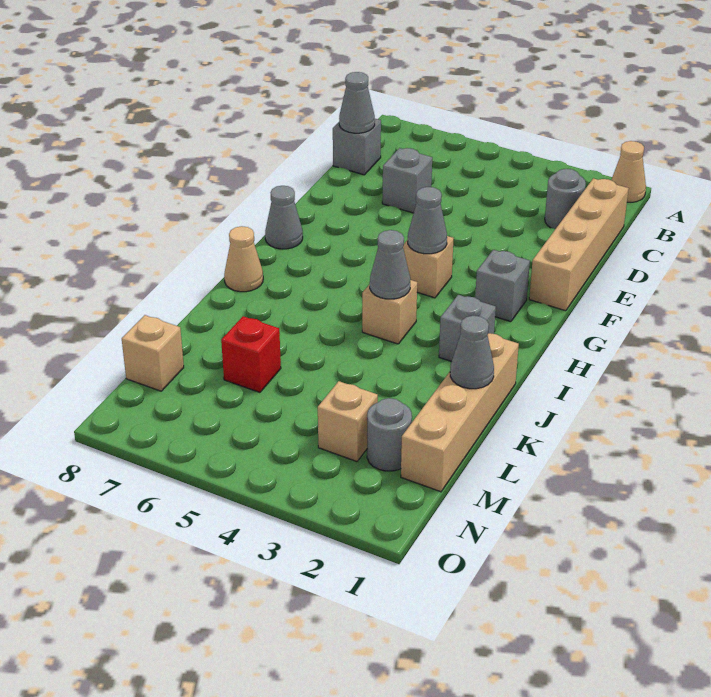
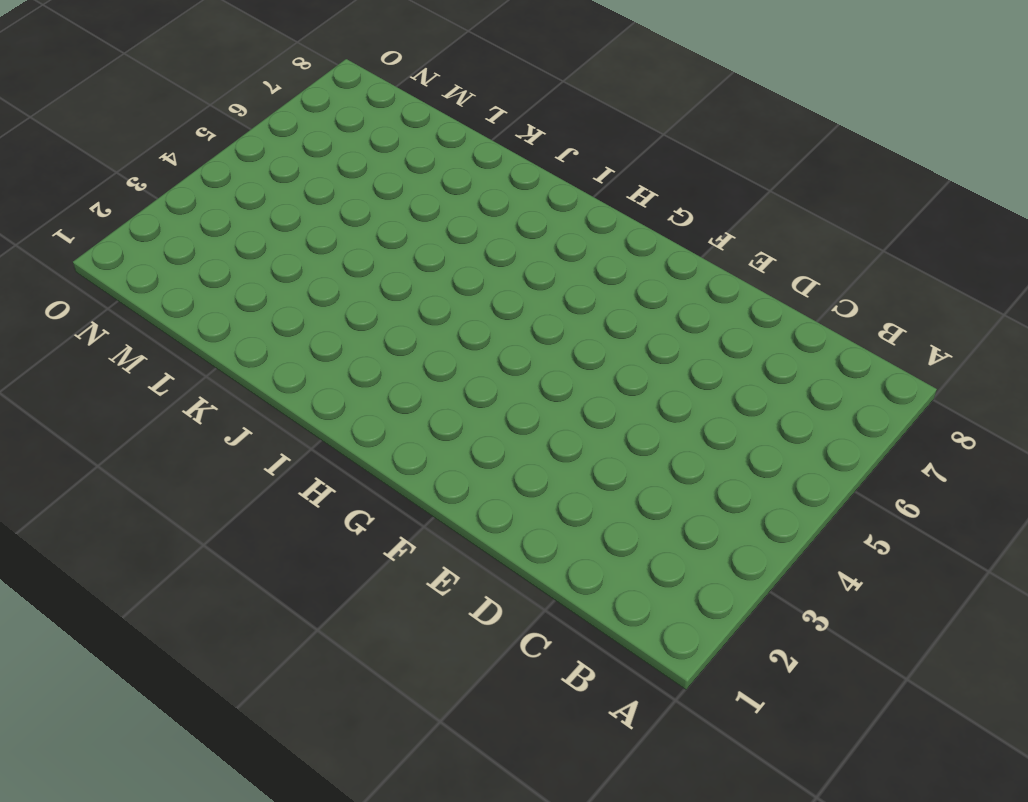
none -> tan 1x1 cone [611,141,646,202]
none -> tan 1x4 brick [529,178,629,311]
none -> grey 1x1 round brick [545,169,586,229]

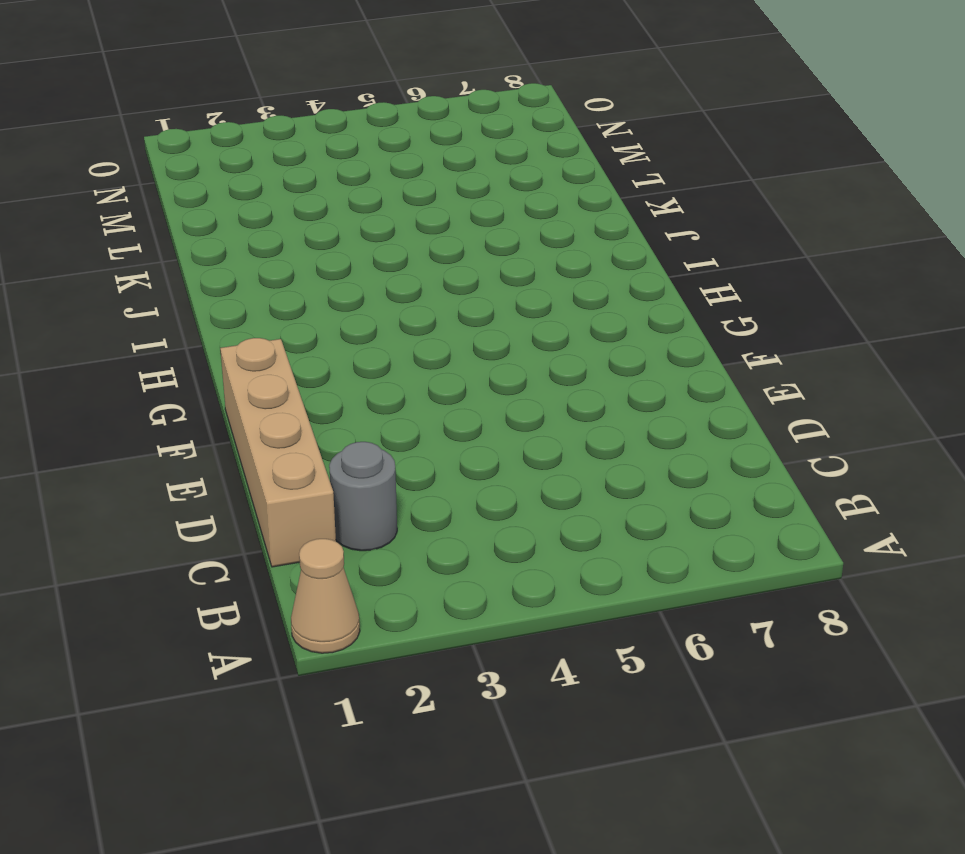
none -> grey 1x1 brick [333,119,381,175]
none -> grey 1x1 brick [382,148,432,213]
none -> grey 1x1 brick [475,250,530,322]

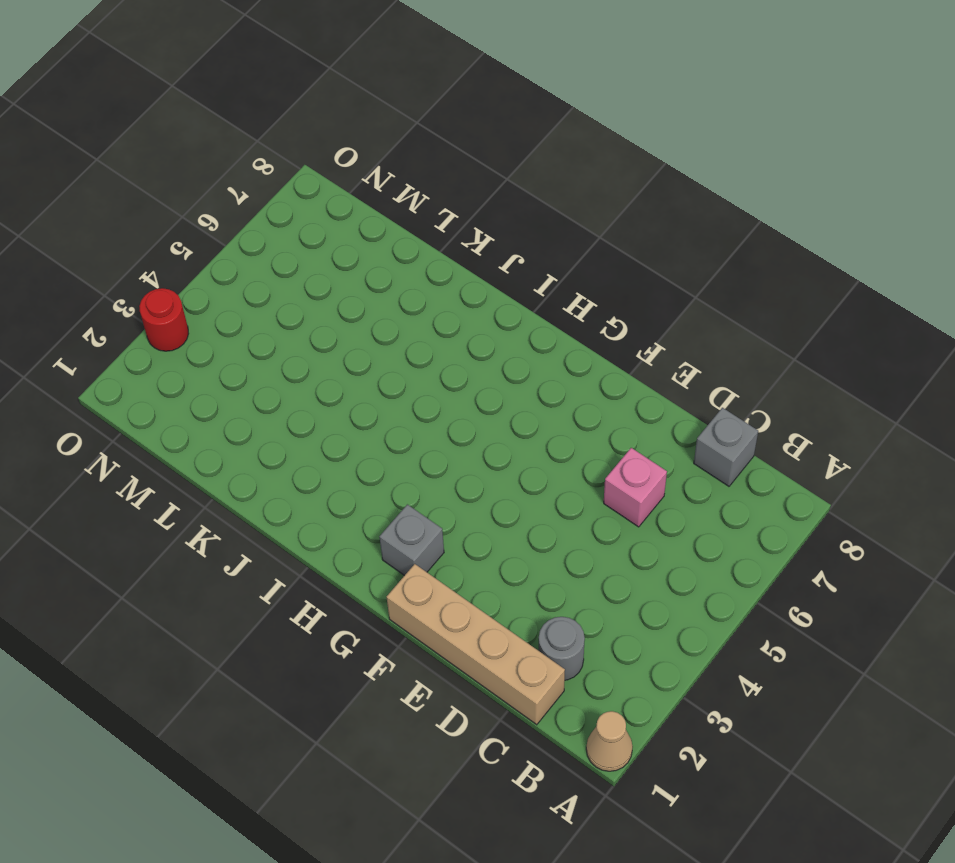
pink 1x1 brick [604,448,667,527] -> grey 1x1 brick [382,148,432,213]
red 1x1 round brick [139,288,189,351] -> none
none -> tan 1x1 brick [403,236,454,298]
none -> grey 1x1 cone [265,186,303,249]
none -> grey 1x1 brick [439,295,496,362]

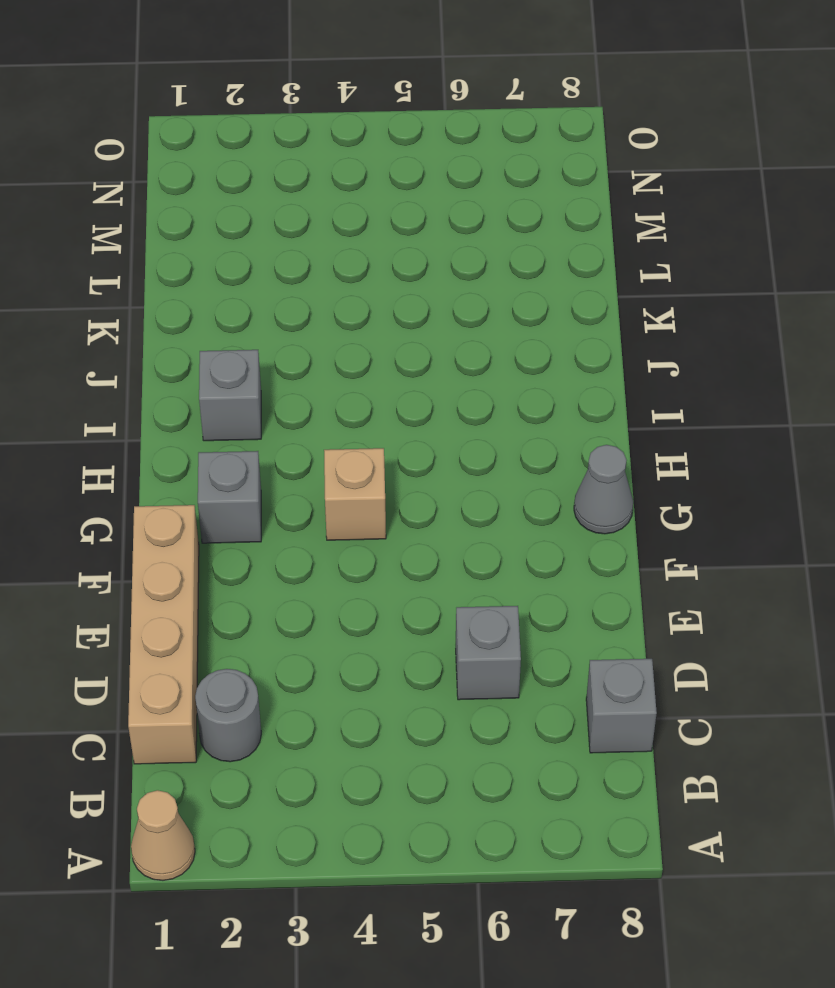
none -> tan 1x1 brick [362,280,417,344]
none -> tan 1x1 cone [224,226,263,292]
none -> tan 1x4 brick [401,333,519,492]

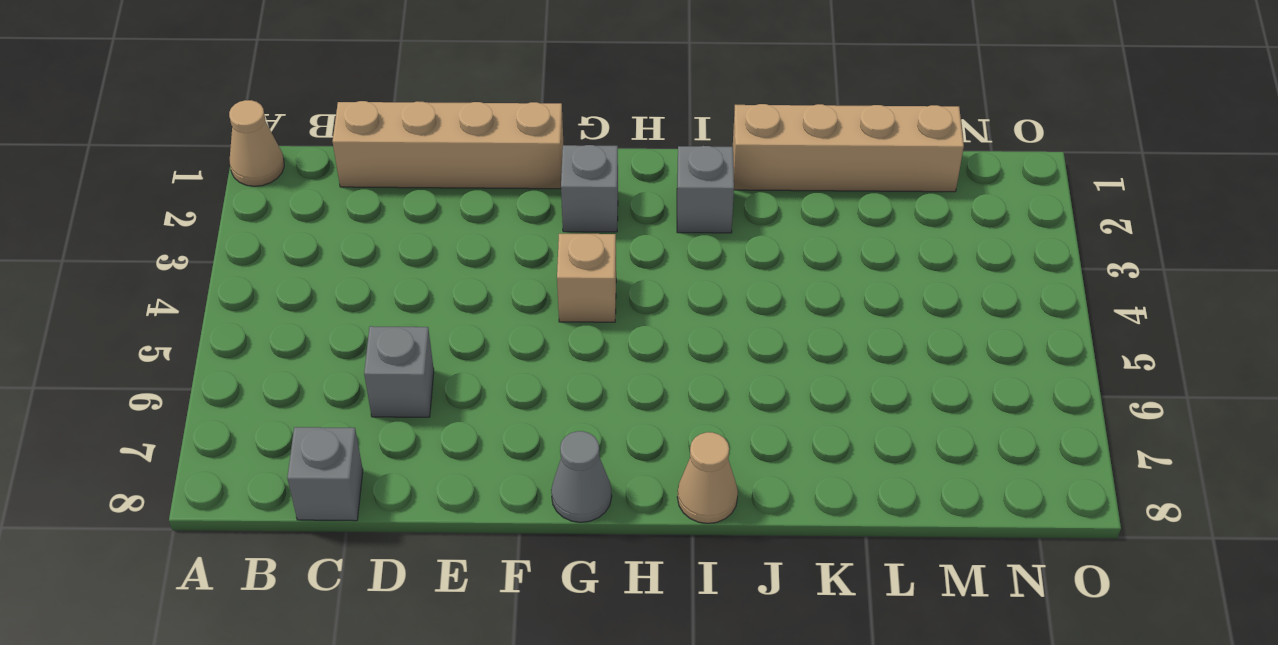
none -> grey 1x1 round brick [545,169,586,229]
none -> tan 1x1 brick [362,280,417,344]
none -> red 1x1 brick [221,316,281,392]

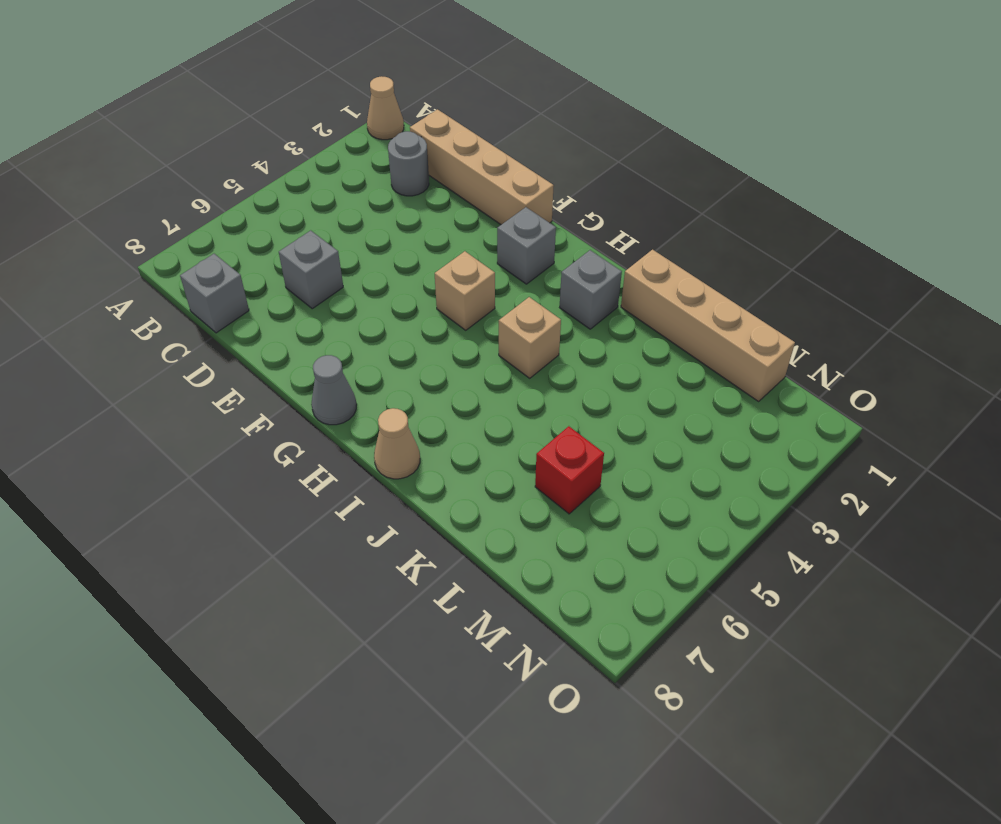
none -> grey 1x1 round brick [367,398,412,471]
none -> tan 1x1 brick [318,381,378,461]
none -> tan 1x1 brick [122,315,184,391]

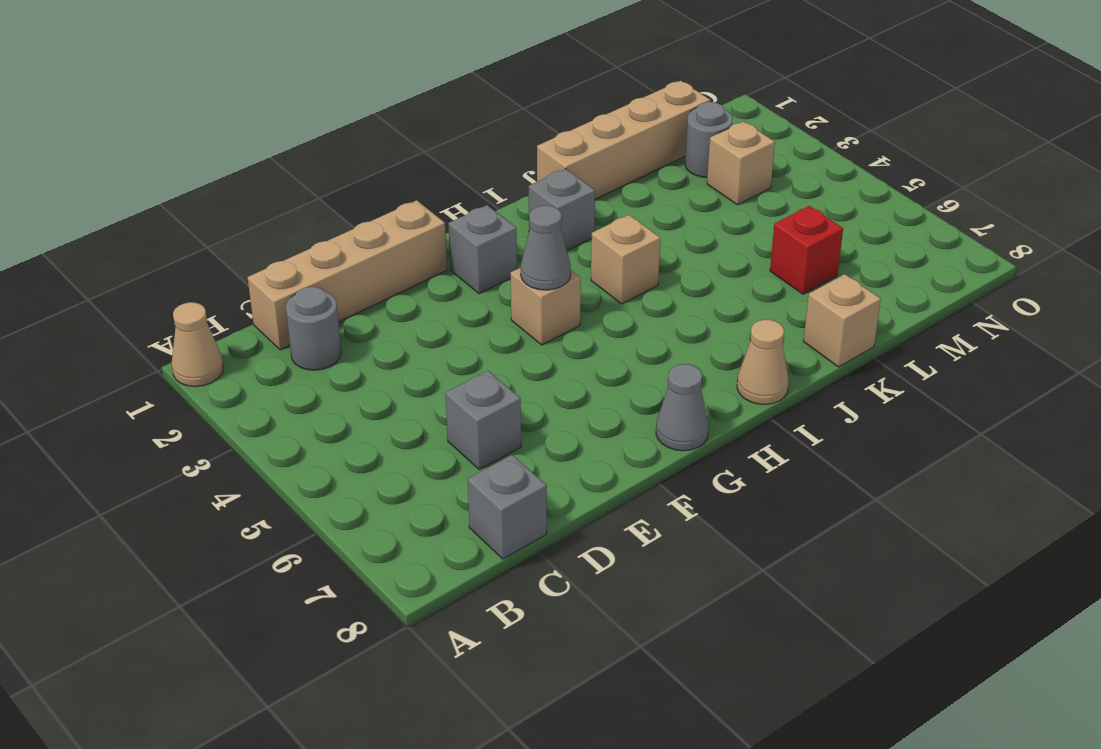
tan 1x1 brick [804,274,881,367] -> tan 1x1 brick moved to [122,315,184,391]
none -> grey 1x1 cone [339,72,375,133]
none -> grey 1x1 cone [370,230,410,299]
none -> grey 1x1 cone [450,316,494,389]

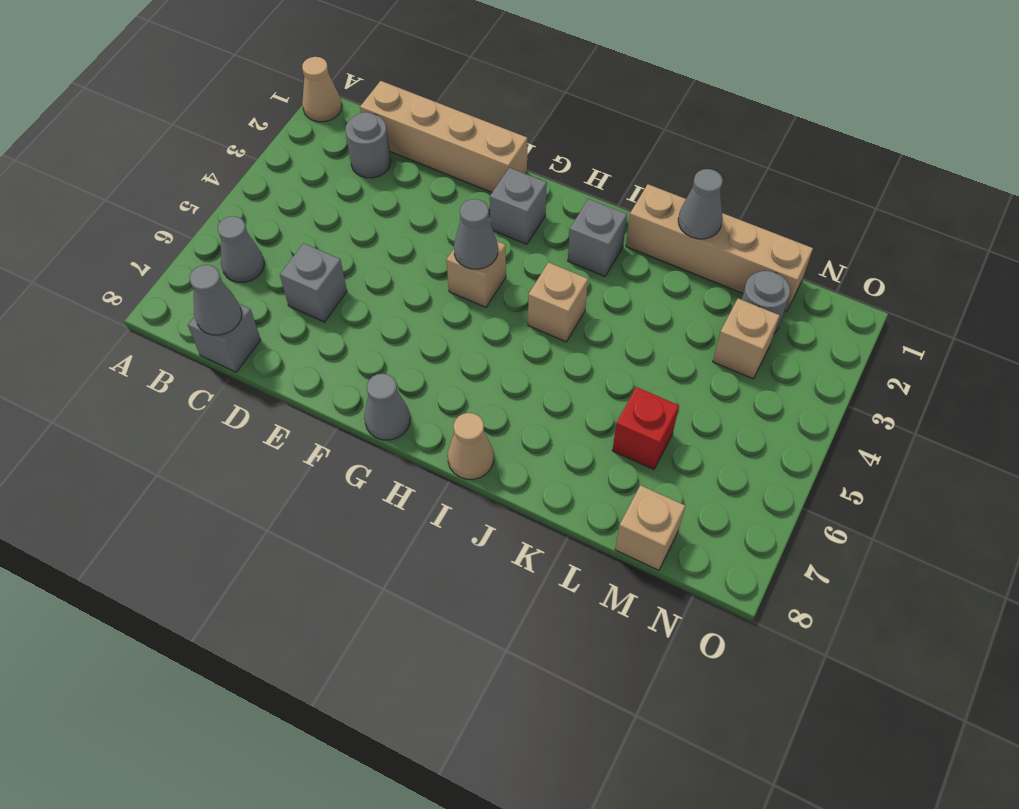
grey 1x1 cone [218,216,264,282] -> grey 1x1 cone moved to [370,230,410,299]

